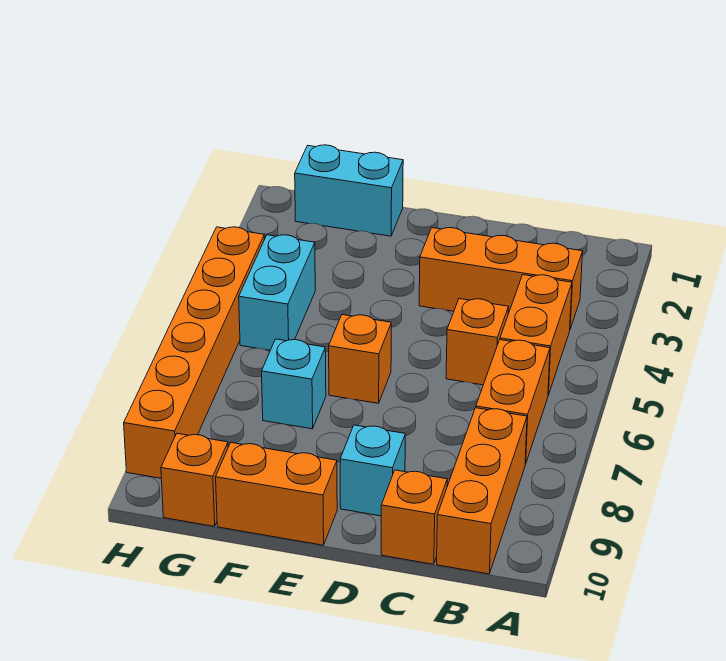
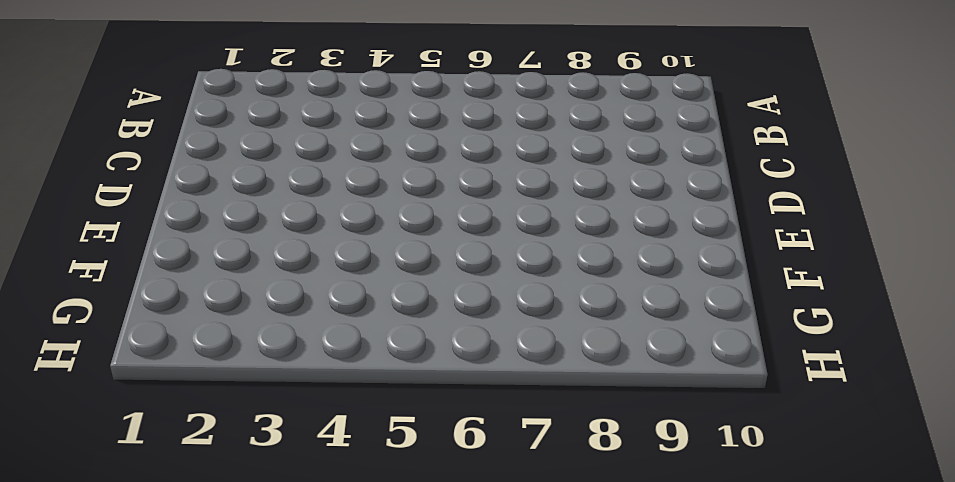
none -> orange 1x3 brick [419,228,583,328]
none -> orange 1x2 brick [500,275,572,395]
none -> orange 1x2 brick [476,340,550,464]

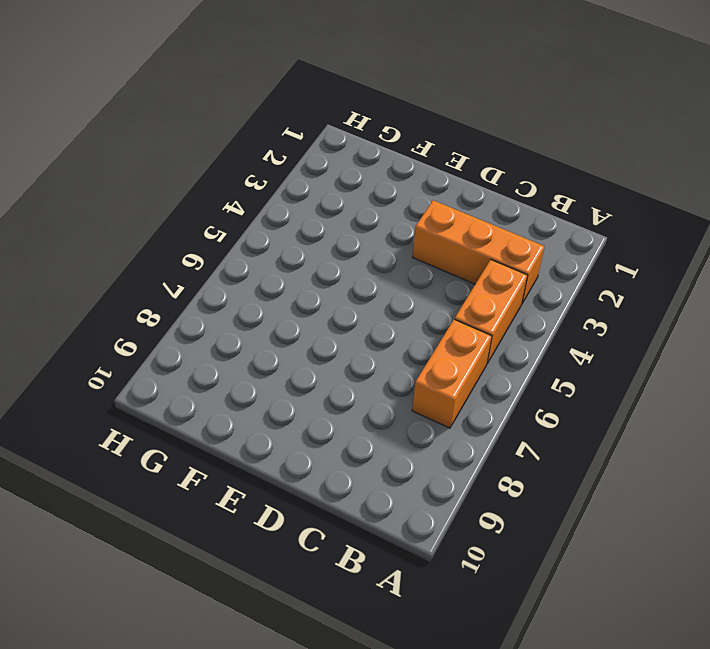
none -> orange 1x3 brick [437,408,527,574]
none -> orange 1x1 brick [446,299,509,385]
none -> orange 1x1 brick [381,470,447,564]

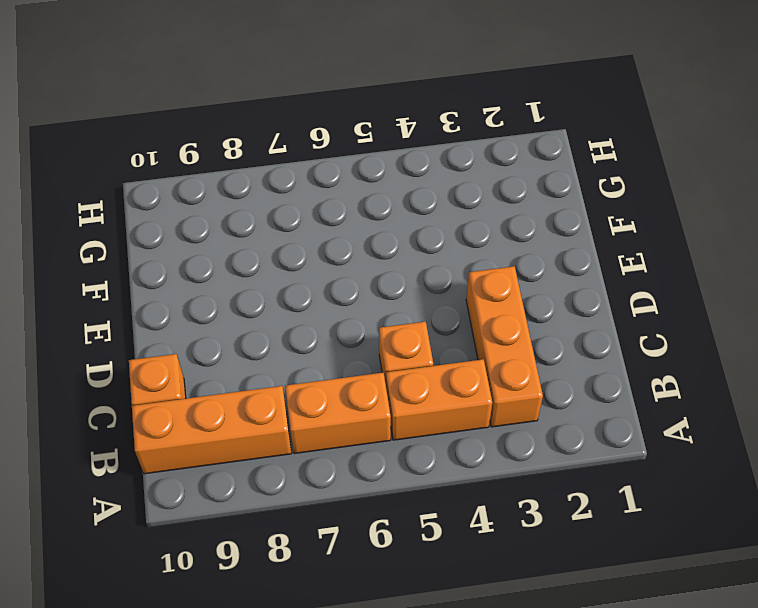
none -> cyan 1x1 brick [340,425,405,516]
none -> orange 1x1 brick [329,315,391,403]
none -> orange 1x2 brick [216,443,337,545]

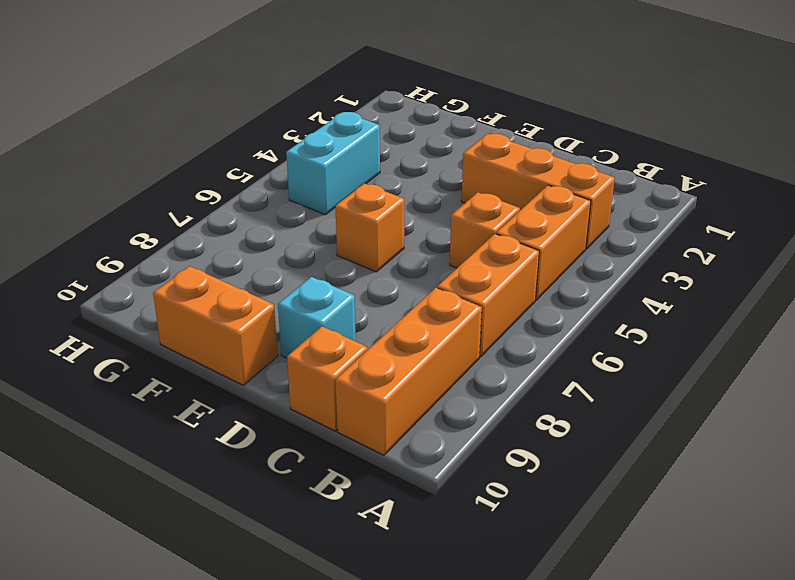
none -> cyan 1x2 brick [295,145,403,236]
none -> cyan 1x1 brick [262,339,326,429]
none -> orange 1x1 brick [161,433,228,526]

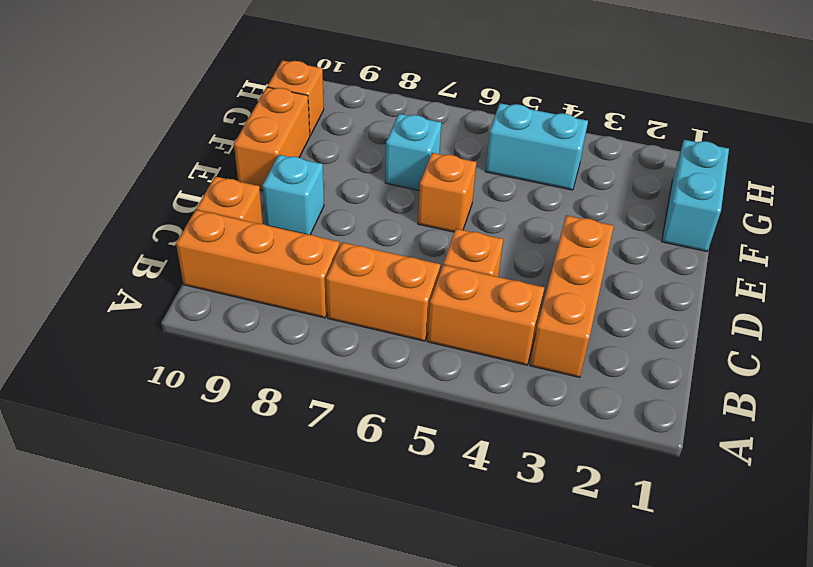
none -> orange 1x6 brick [124,227,264,478]

